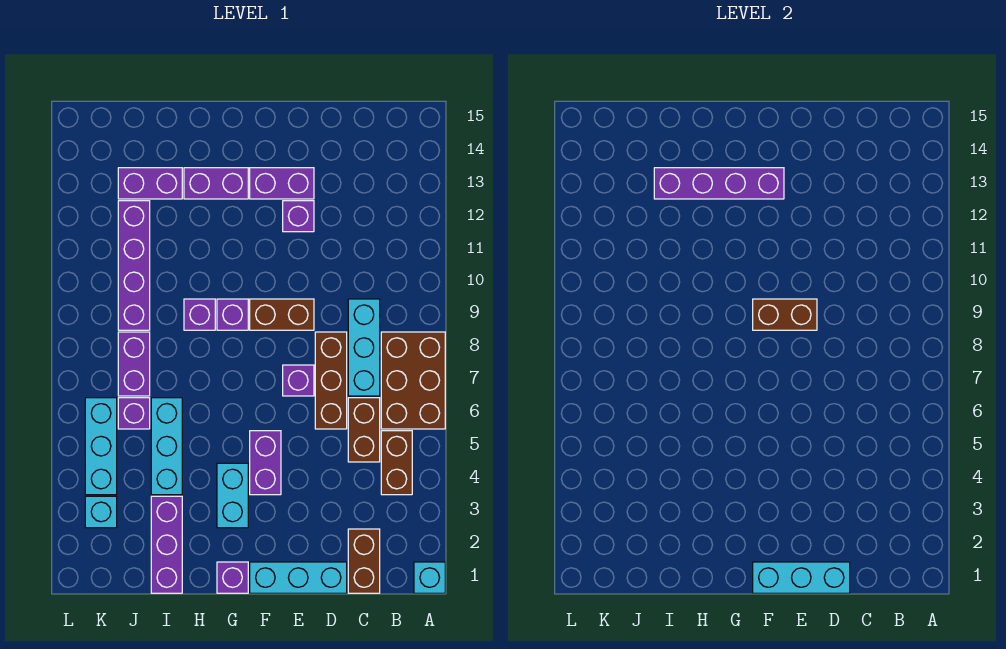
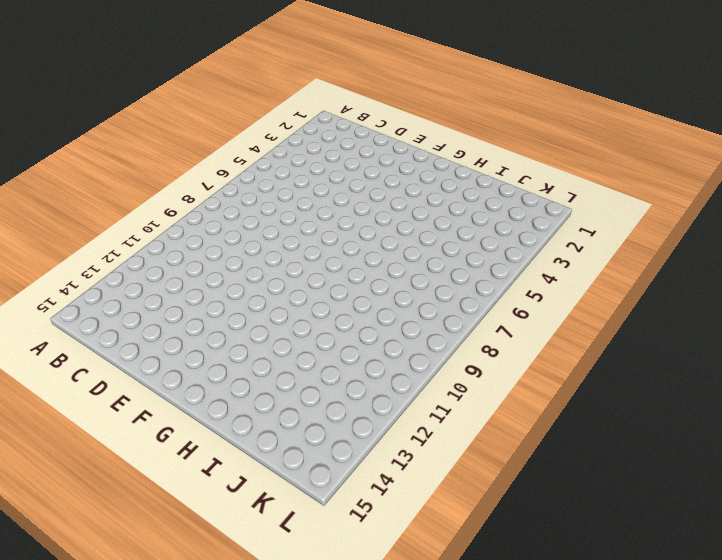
none -> cyan 1x1 brick [414,562,445,593]
none -> brown 2x3 brick [381,332,445,429]
none -> brown 1x2 brick [381,431,412,495]

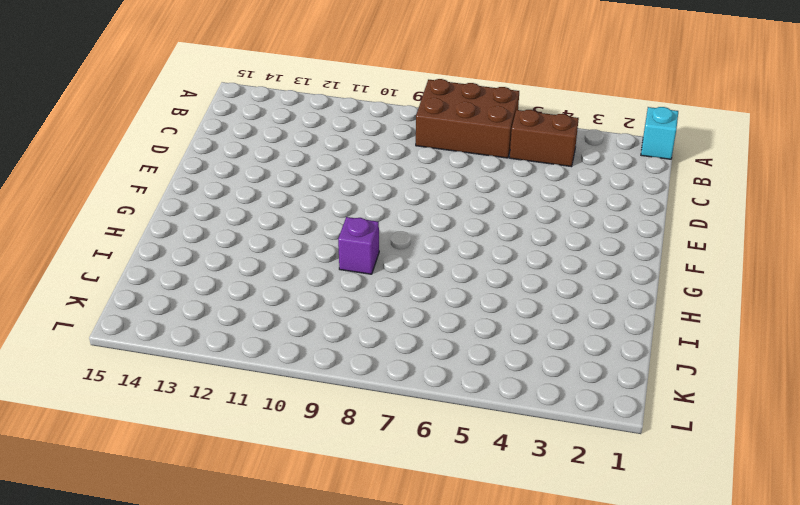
none -> brown 1x2 brick [348,529,380,593]
none -> brown 1x2 brick [348,398,380,462]
none -> cyan 1x3 brick [348,299,380,396]

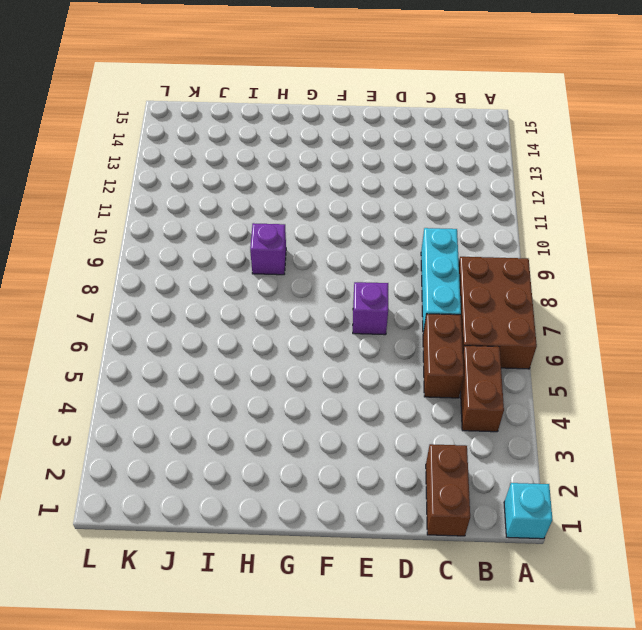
none -> cyan 1x3 brick [250,562,347,593]
none -> brown 1x3 brick [315,332,347,429]
none -> brown 1x2 brick [250,299,314,330]

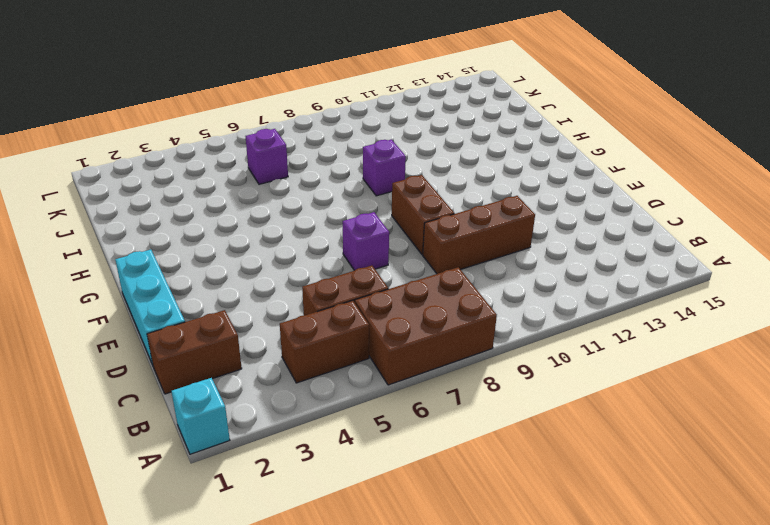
brown 1x3 brick [423,196,535,274] -> brown 1x3 brick moved to [315,332,347,429]
none -> cyan 1x3 brick [348,299,380,396]
none -> purple 1x1 brick [283,201,314,232]
none -> purple 1x2 brick [250,168,314,199]

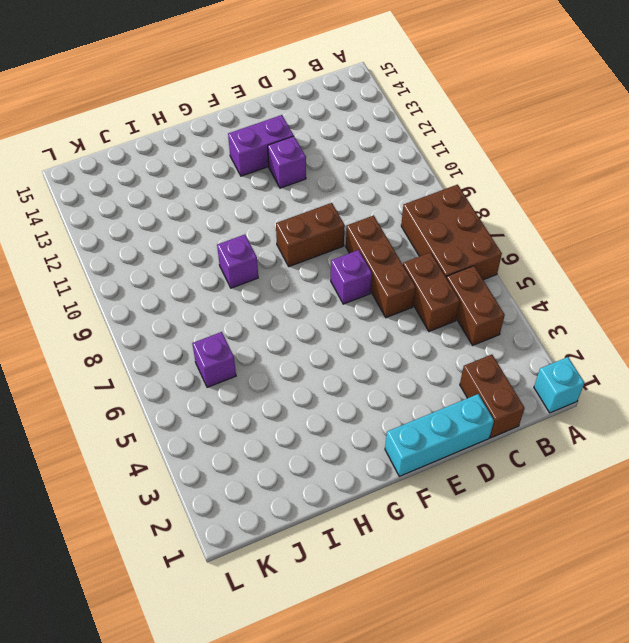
none -> cyan 1x3 brick [348,299,380,396]
none -> purple 1x2 brick [250,431,281,495]
none -> purple 1x1 brick [217,562,248,593]

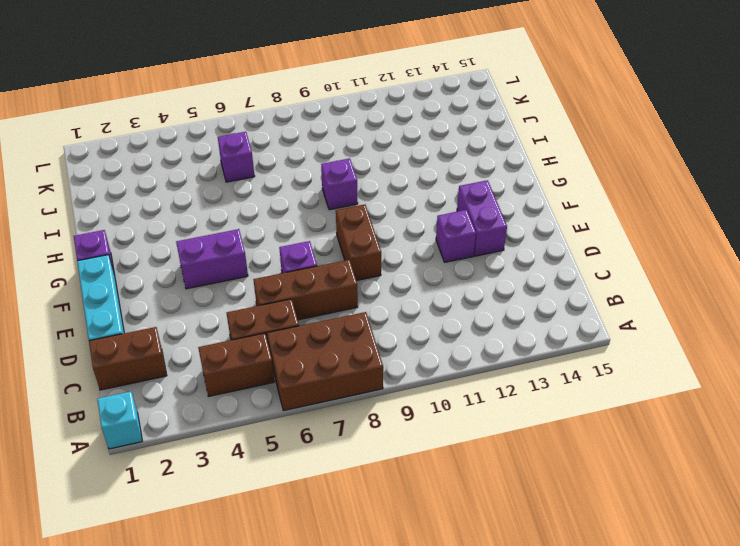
none -> cyan 1x3 brick [348,299,380,396]
none -> cyan 1x2 brick [217,463,248,528]
none -> purple 1x1 brick [217,299,248,330]

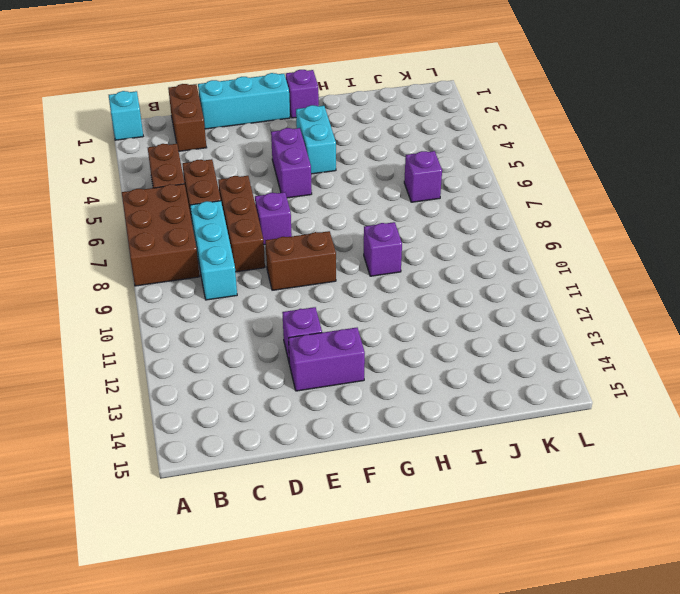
none -> purple 1x1 brick [217,299,248,330]
none -> purple 1x2 brick [184,168,248,199]
none -> purple 1x3 brick [151,496,182,593]

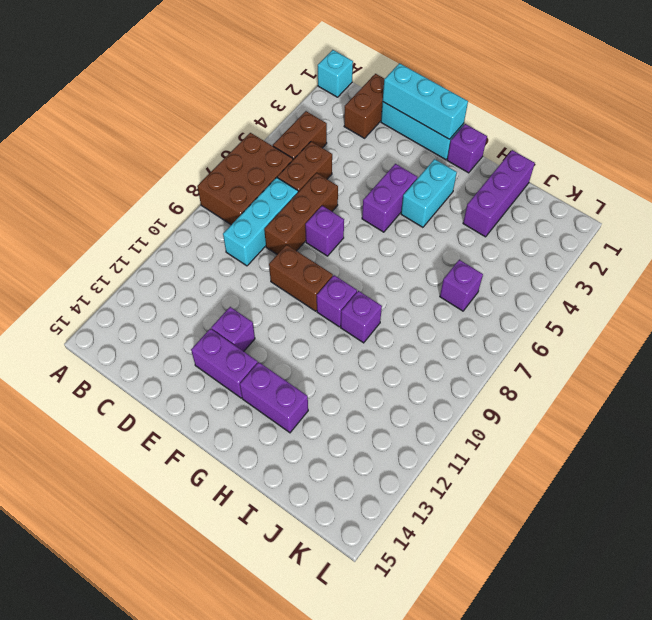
none -> cyan 1x3 brick [151,398,182,495]
none -> purple 1x2 brick [118,168,182,199]
none -> purple 1x2 brick [118,332,150,396]

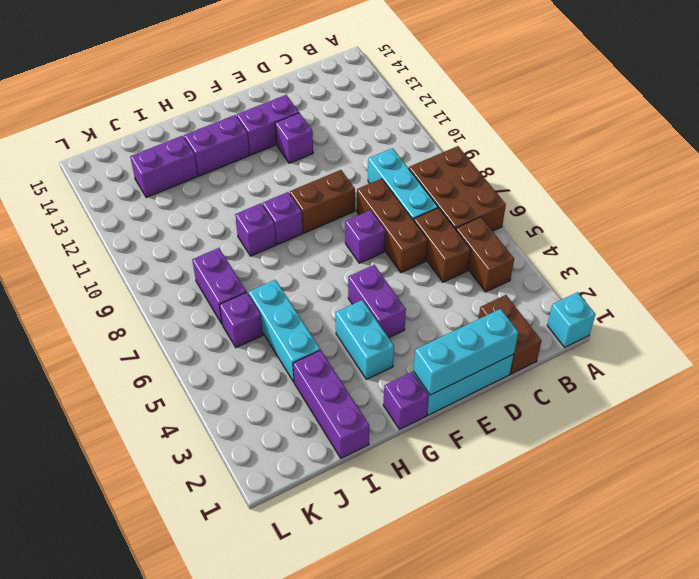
none -> purple 1x4 brick [118,201,150,330]
none -> cyan 1x1 brick [85,496,117,528]
none -> cyan 1x3 brick [85,398,117,495]

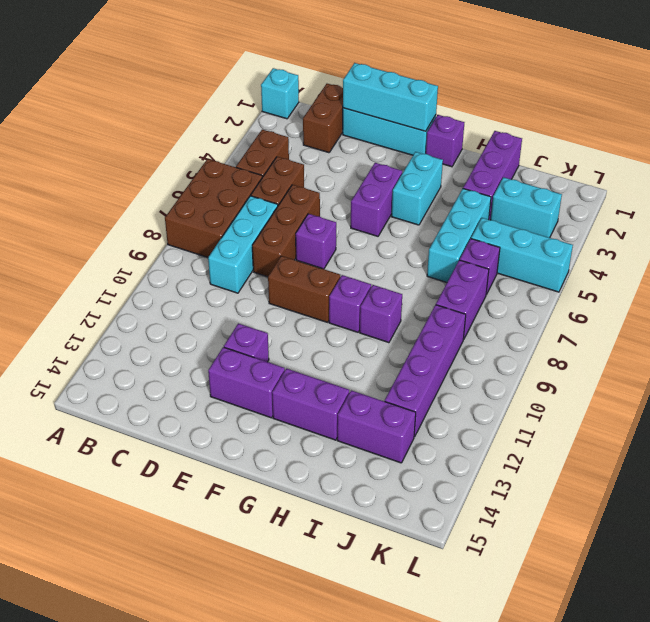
cyan 1x2 brick [491,177,562,238] -> cyan 1x1 brick [85,496,117,528]
cyan 1x3 brick [471,218,573,292] -> cyan 1x3 brick turned to [85,398,117,495]
none -> brown 1x2 brick [753,299,817,330]
none -> purple 1x4 brick [654,168,784,199]

